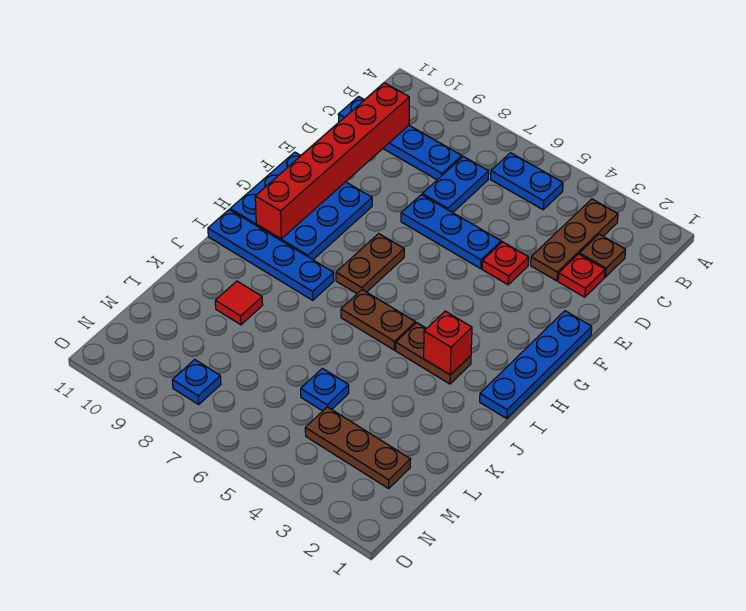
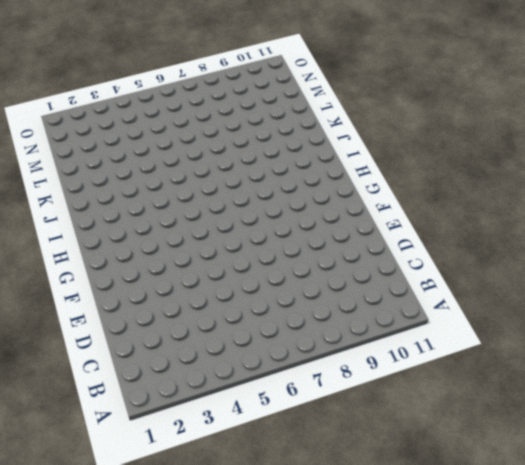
none -> brown 1x3 plate [531,199,618,281]
none -> blue 1x2 plate [491,153,563,210]
none -> brown 1x1 plate [579,234,626,277]

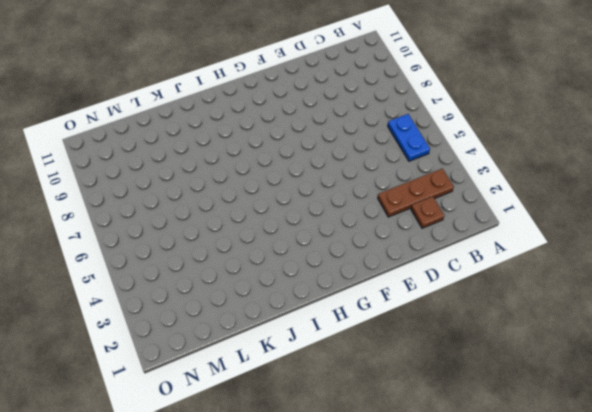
none -> blue 1x2 plate [422,156,489,213]
none -> blue 1x4 plate [338,97,462,180]
none -> red 1x1 plate [558,254,605,297]

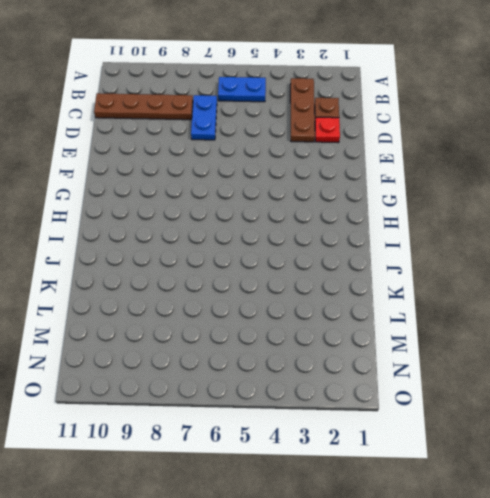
brown 1x4 plate [94,93,193,120] -> blue 1x4 plate [338,97,462,180]
none -> red 1x1 plate [482,242,529,285]
none -> blue 1x3 plate [401,195,501,268]
none -> blue 1x4 plate [480,311,592,418]

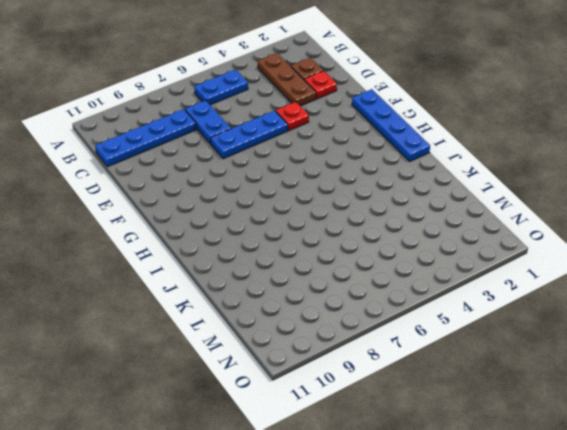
none -> blue 3x3 plate [230,152,372,260]
none -> brown 1x2 plate [336,234,404,294]
none -> brown 1x2 plate [396,323,471,384]

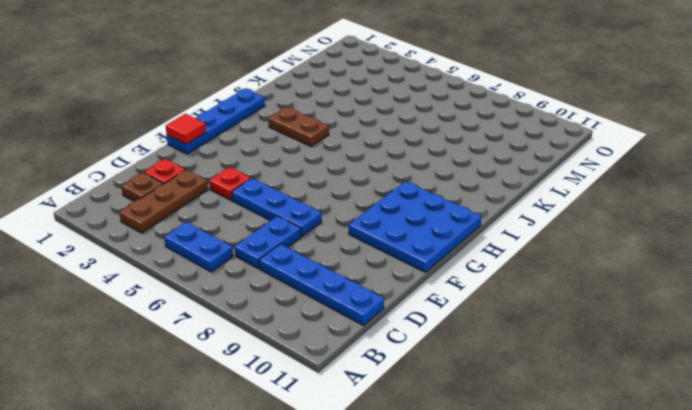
red 1x1 tile [166,114,206,144] -> red 1x1 tile moved to [215,281,263,325]
none -> brown 1x2 plate [336,234,404,294]
none -> brown 1x2 plate [341,290,415,350]
none -> blue 1x4 plate [208,210,334,300]

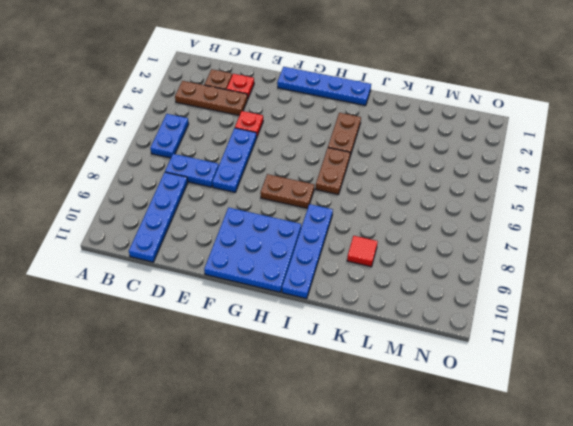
none -> blue 1x1 plate [301,368,349,411]
none -> brown 1x3 plate [305,407,411,488]
none -> blue 1x1 plate [172,360,221,404]

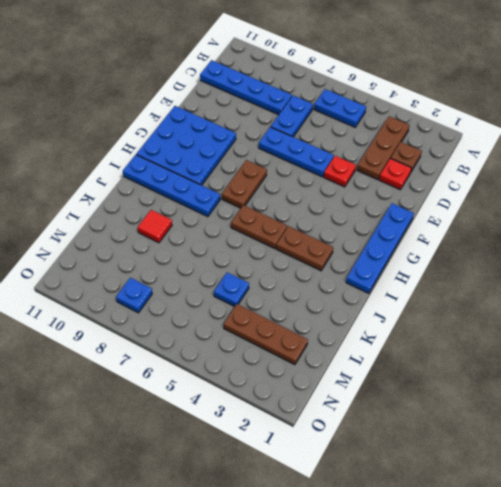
none -> red 1x6 brick [255,83,409,239]
none -> red 1x1 brick [424,311,472,375]

